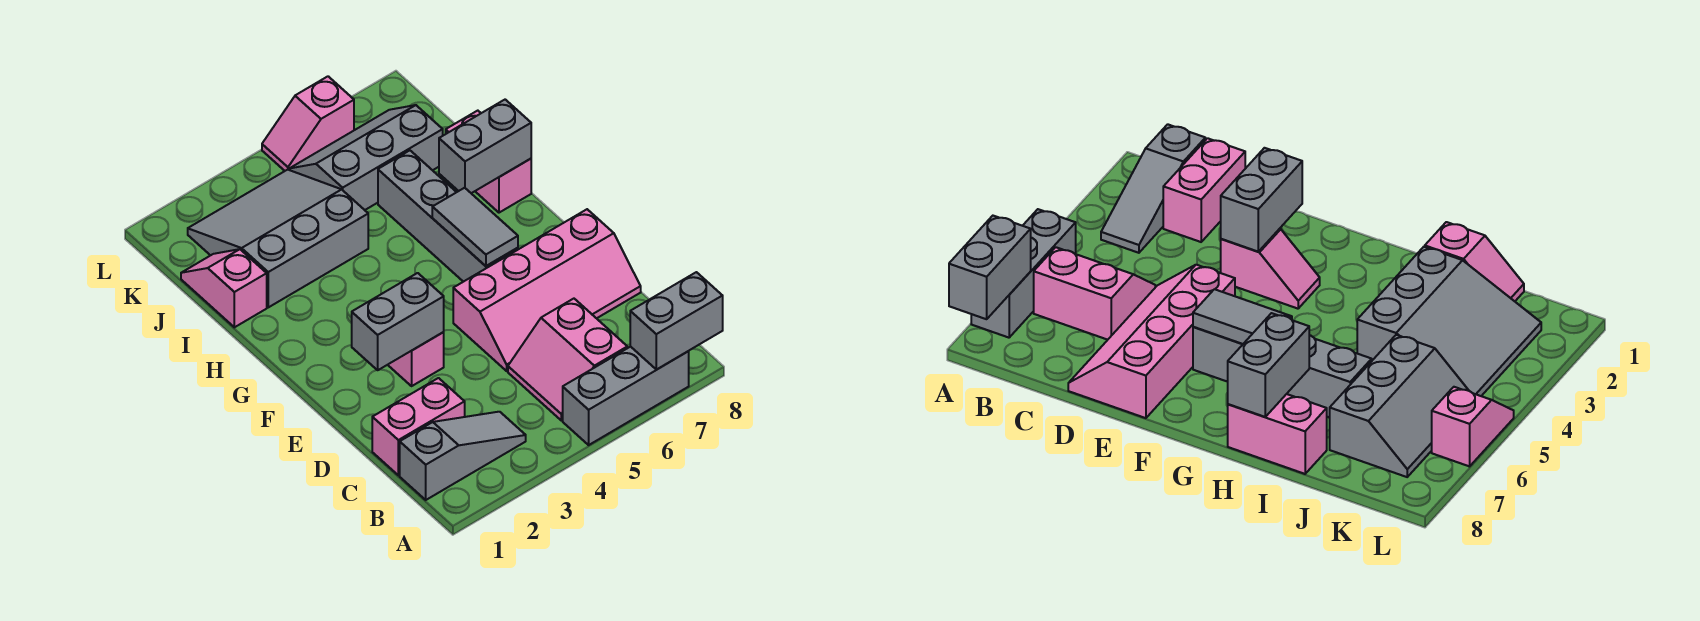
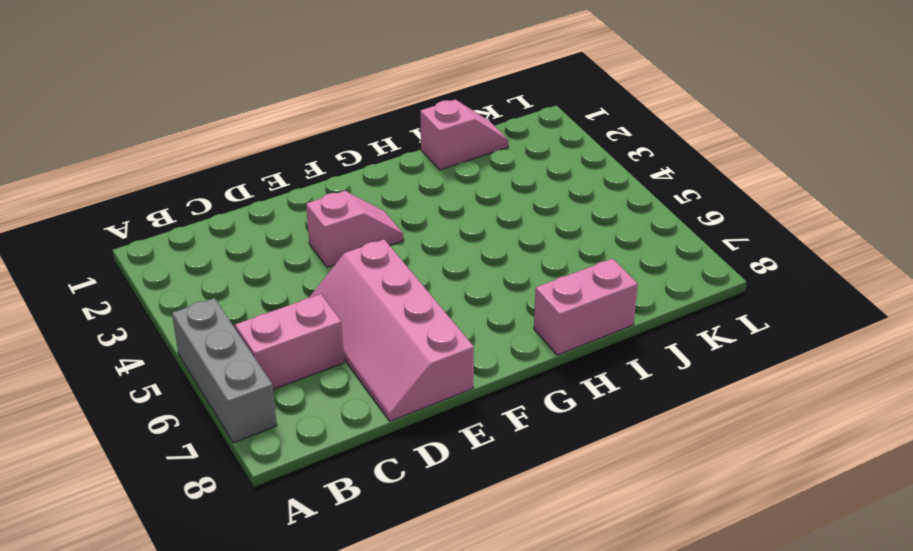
none -> grey 1x3 slope [400,412,526,500]
none -> pink 1x2 brick [372,378,465,475]
none -> grey 1x4 brick [378,151,518,282]

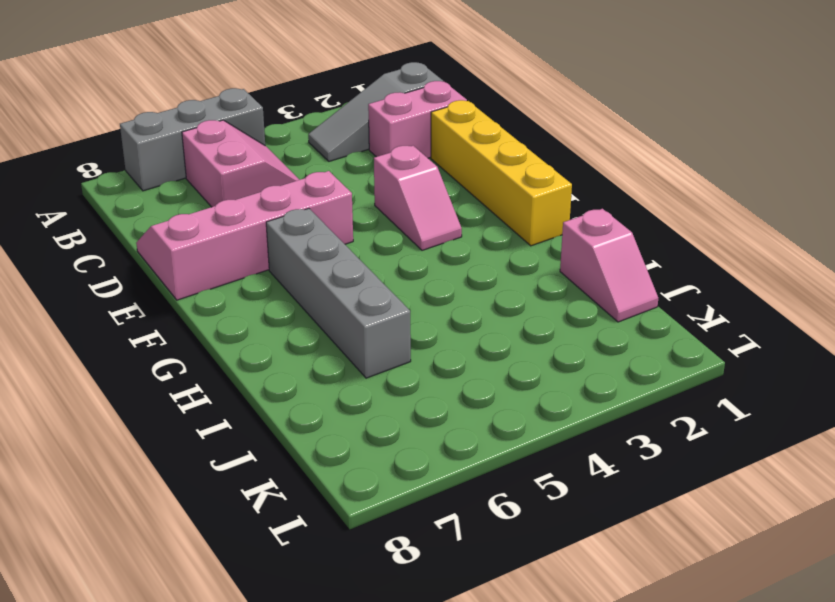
yellow 1x4 brick [431,100,572,246] -> none
none -> pink 1x2 brick [446,111,531,213]
none -> grey 3x3 slope [188,170,368,307]
none -> grey 2x3 slope [289,105,443,210]

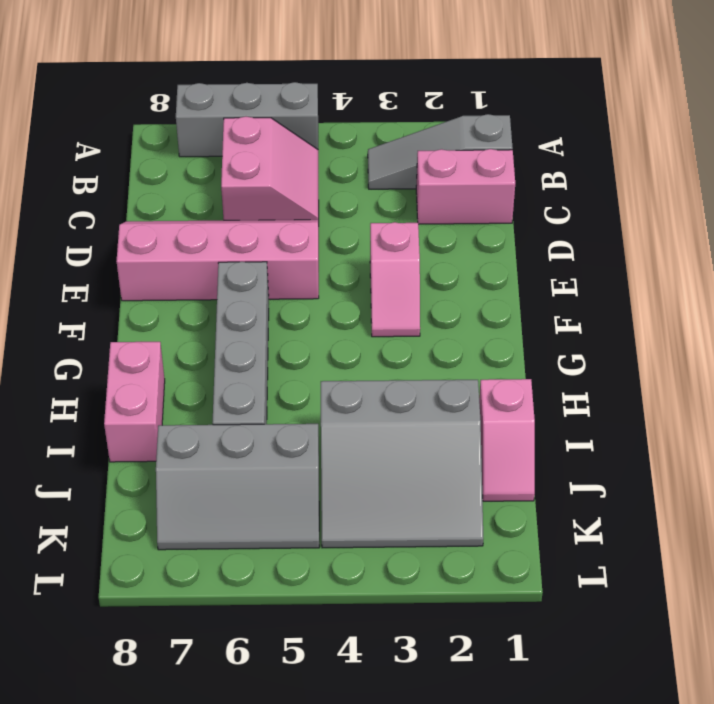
none -> pink 1x2 slope [262,76,354,171]
none -> grey 1x2 brick [630,272,723,369]
none -> grey 1x2 brick [352,273,444,370]

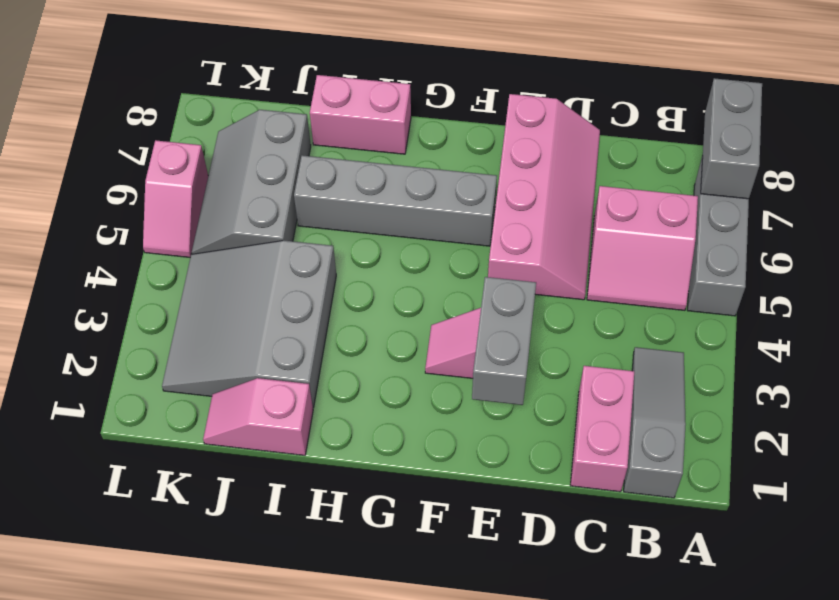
none -> grey 1x2 tile [432,188,518,266]
none -> grey 1x2 brick [439,100,531,193]

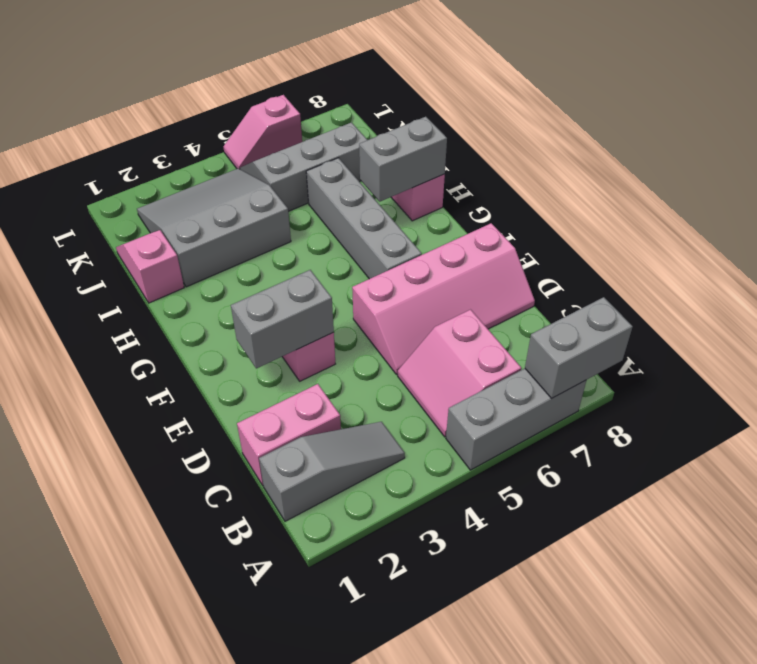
none -> grey 1x2 tile [432,188,518,266]

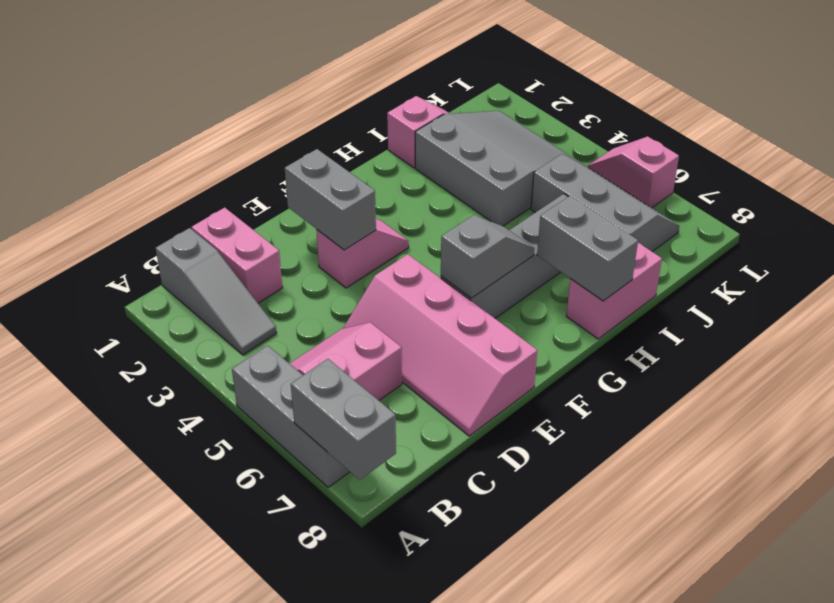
grey 1x2 slope [441,215,535,298] -> grey 1x2 tile [432,188,518,266]

